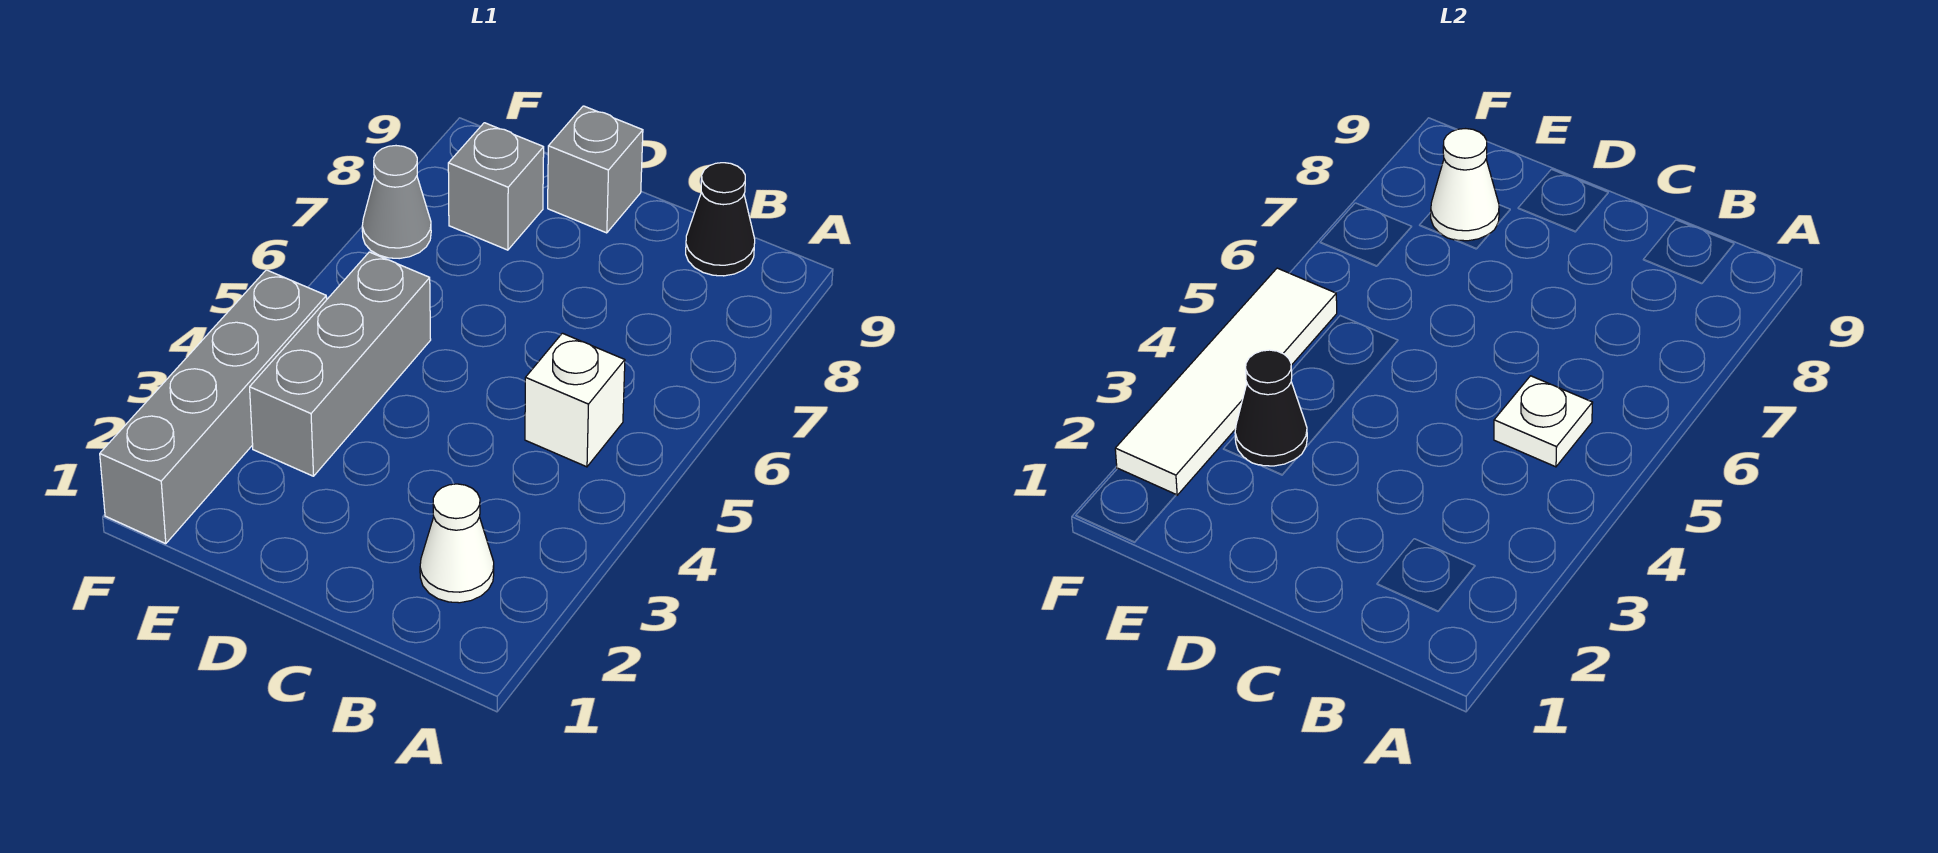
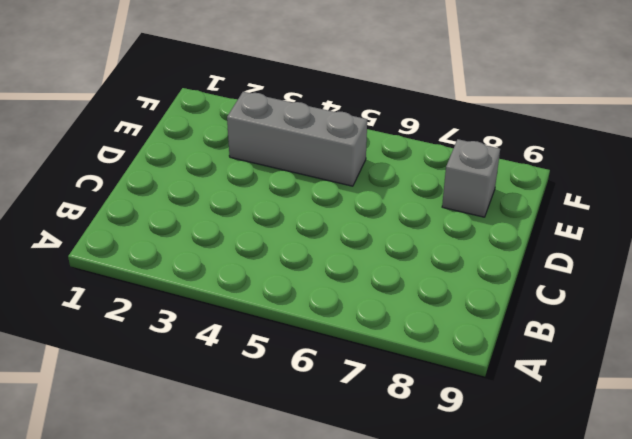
none -> white 1x1 cone [420,484,494,603]
none -> white 1x1 brick [525,333,625,467]
none -> black 1x1 cone [686,163,755,276]

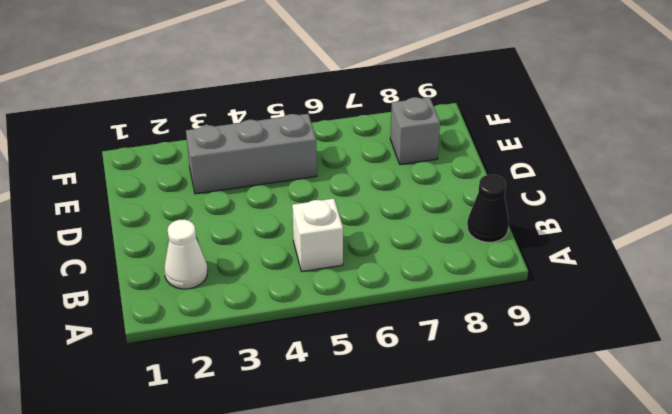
none -> grey 1x1 brick [548,106,643,233]
none -> grey 1x4 brick [100,270,327,544]
none -> grey 1x1 cone [362,146,431,259]

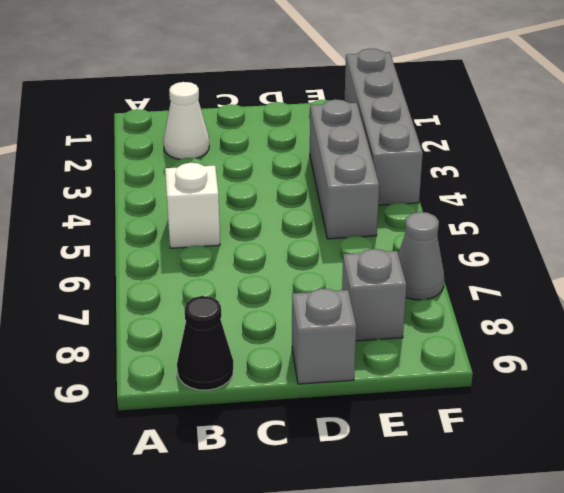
none -> white 1x1 plate [1494,376,1593,467]
none -> black 1x1 cone [1235,350,1307,466]
none -> white 1x1 cone [1431,129,1499,241]

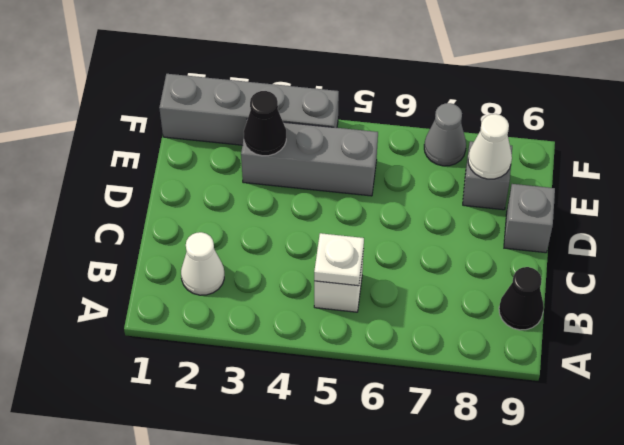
none -> white 1x4 tile [1115,268,1337,495]

